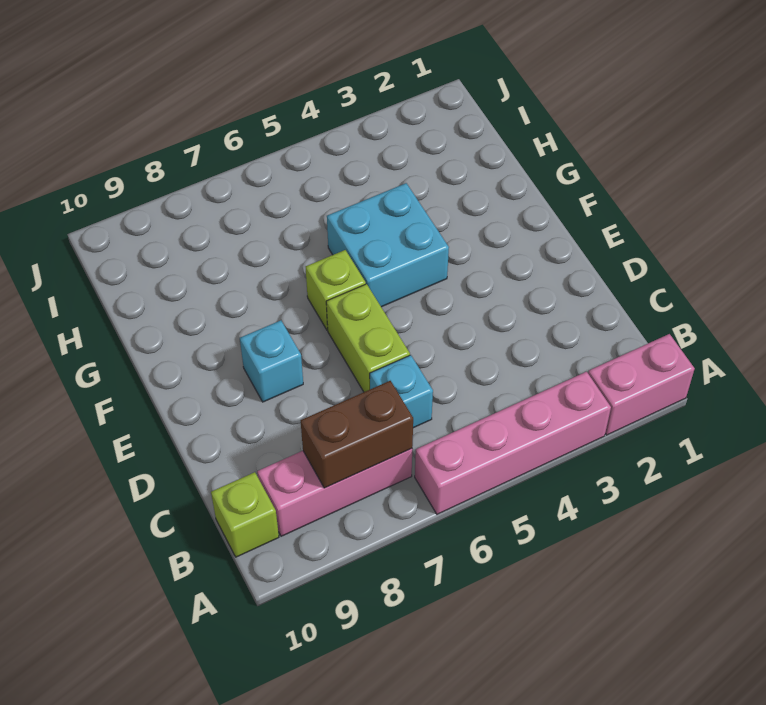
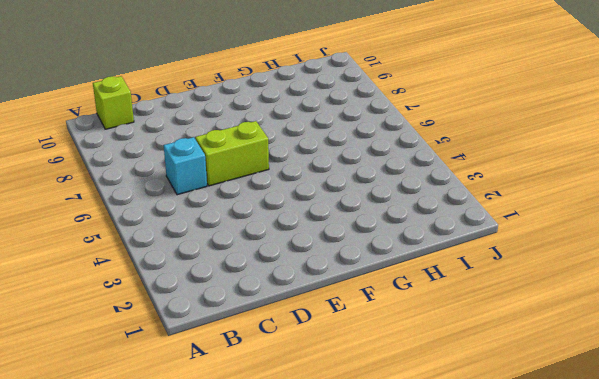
none -> pink 1x2 brick [588,334,695,435]
none -> pink 1x4 brick [415,372,611,514]

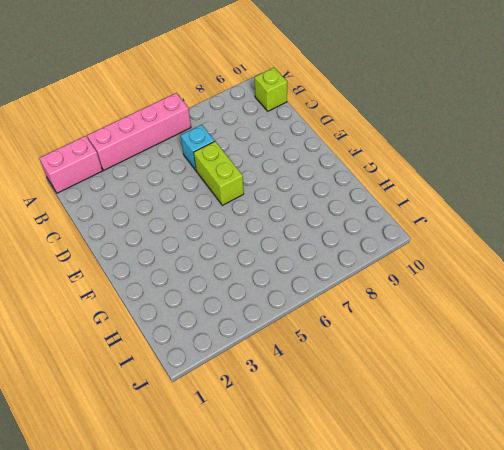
none -> pink 1x3 brick [257,449,412,536]
none -> cyan 1x1 brick [240,320,303,402]

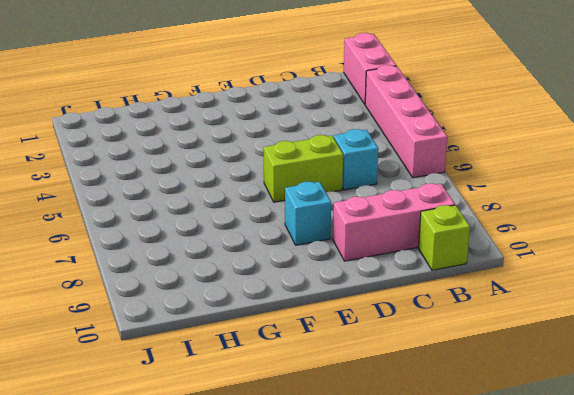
pink 1x3 brick [333,183,455,261] -> pink 1x3 brick turned to [257,449,412,536]
none -> cyan 2x2 brick [327,183,449,307]
none -> lime 1x1 brick [306,250,366,330]

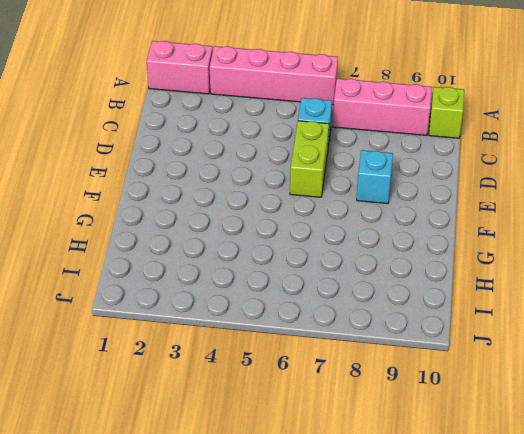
none -> cyan 2x2 brick [327,183,449,307]
none -> lime 1x1 brick [306,250,366,330]

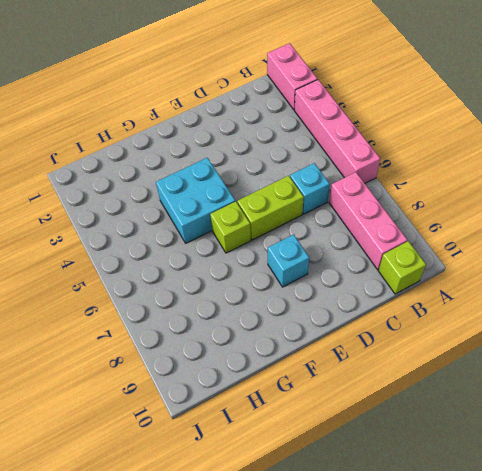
none -> brown 1x2 brick [301,381,413,488]

